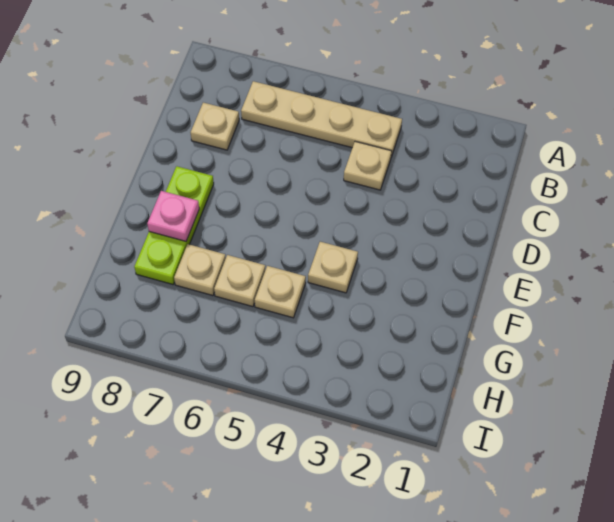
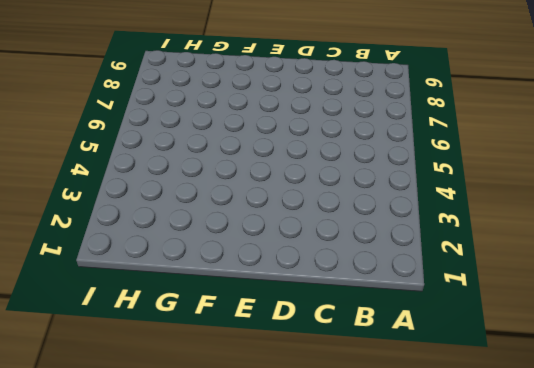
none -> tan 1x4 plate [241,81,402,157]
none -> tan 1x1 plate [344,142,392,190]

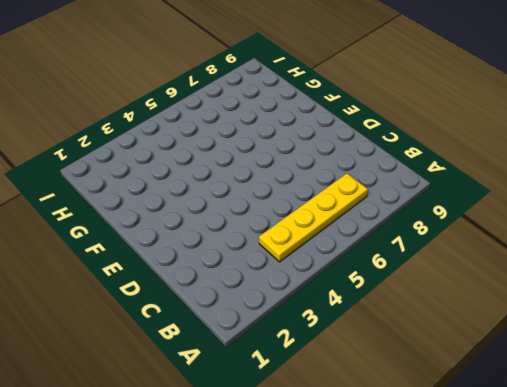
yellow 1x4 plate [259,173,368,262] -> tan 1x4 plate [241,81,402,157]
none -> tan 1x1 plate [344,142,392,190]
none -> tan 1x1 plate [191,103,239,150]

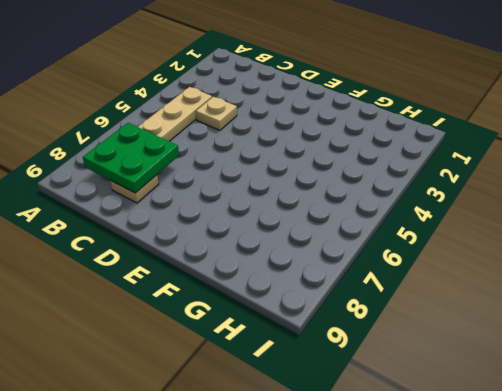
green 2x2 plate [83,123,179,193] -> none
none -> lime 1x3 plate [134,166,214,284]
none -> tan 1x1 plate [308,242,358,293]

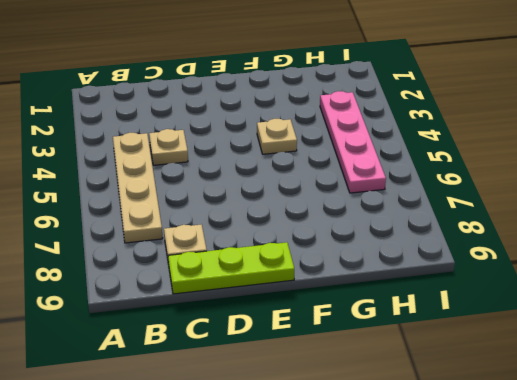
lime 1x3 plate [168,242,294,294] -> lime 1x3 plate moved to [134,166,214,284]
pink 1x4 plate [320,91,386,193] -> none
none -> tan 1x1 plate [255,266,306,318]
none -> tan 1x1 plate [214,255,265,307]

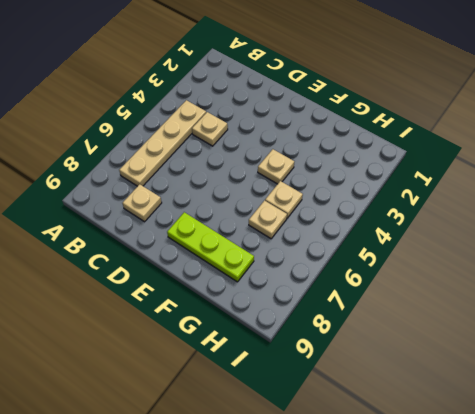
none -> tan 1x1 plate [174,244,226,296]
none -> pink 1x1 plate [147,191,199,241]

